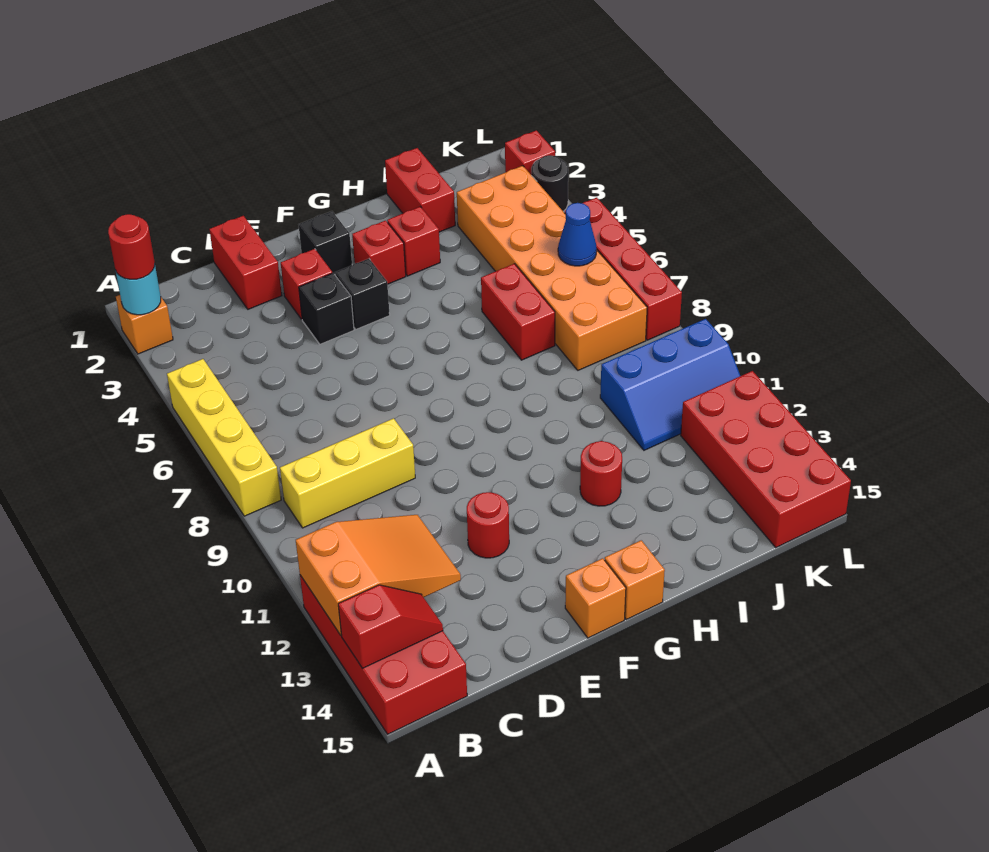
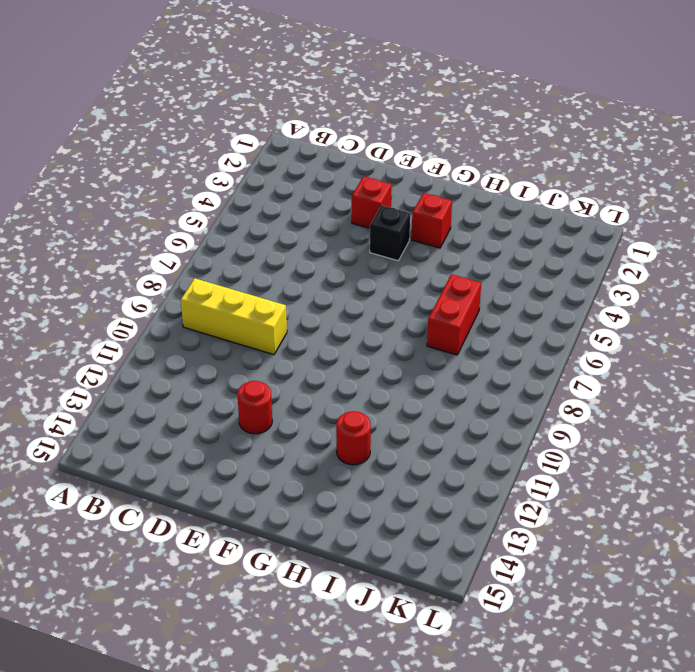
none -> orange 1x1 brick [116,295,173,354]
none -> yellow 1x4 brick [167,359,281,516]
none -> red 2x4 brick [300,575,467,734]

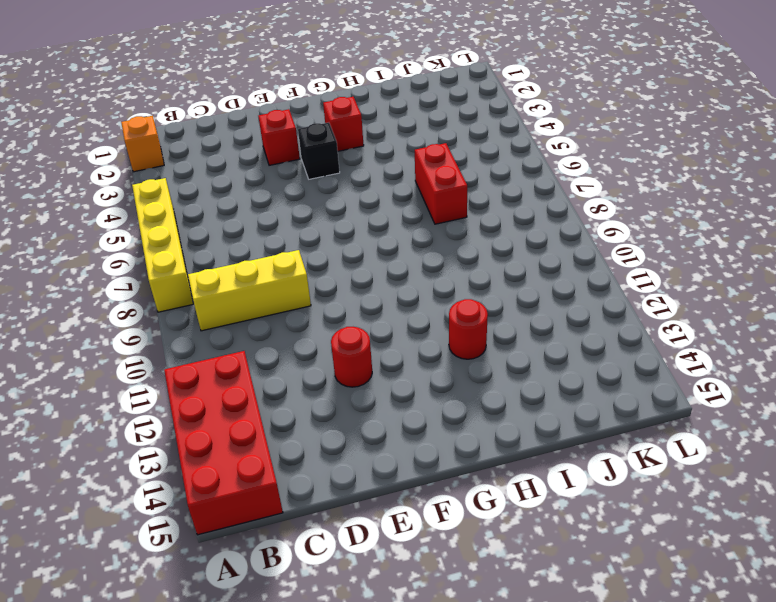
none -> red 1x2 brick [209,216,282,309]
none -> black 1x1 brick [299,273,354,344]
none -> black 1x1 brick [299,211,352,274]

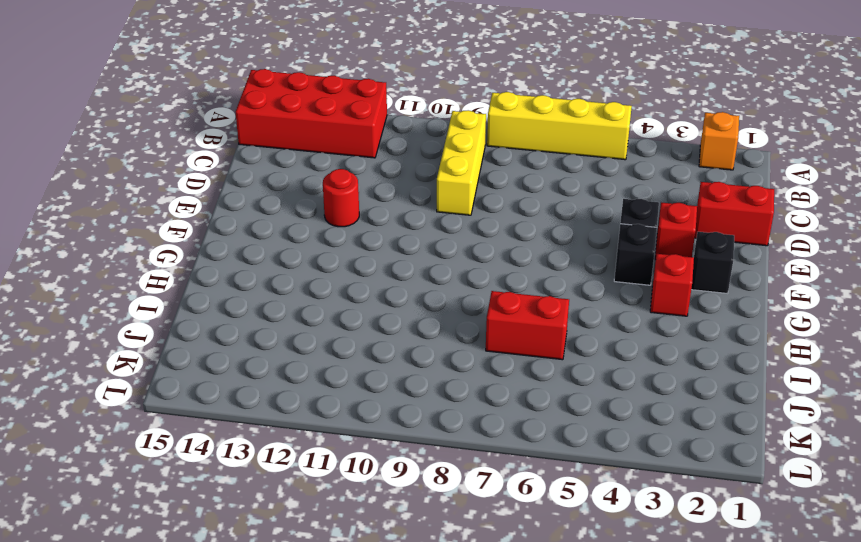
none -> orange 1x1 brick [565,558,626,638]
none -> orange 1x1 brick [605,540,665,619]
none -> red 1x1 brick [387,207,440,276]

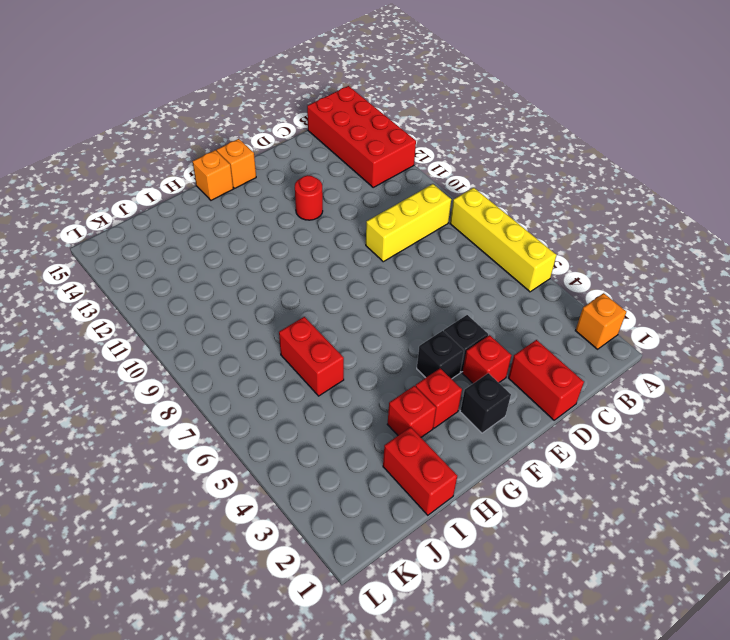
none -> red 1x1 round brick [580,441,622,506]
none -> orange 2x6 brick [457,166,647,370]
none -> blue 2x3 slope [600,319,740,450]

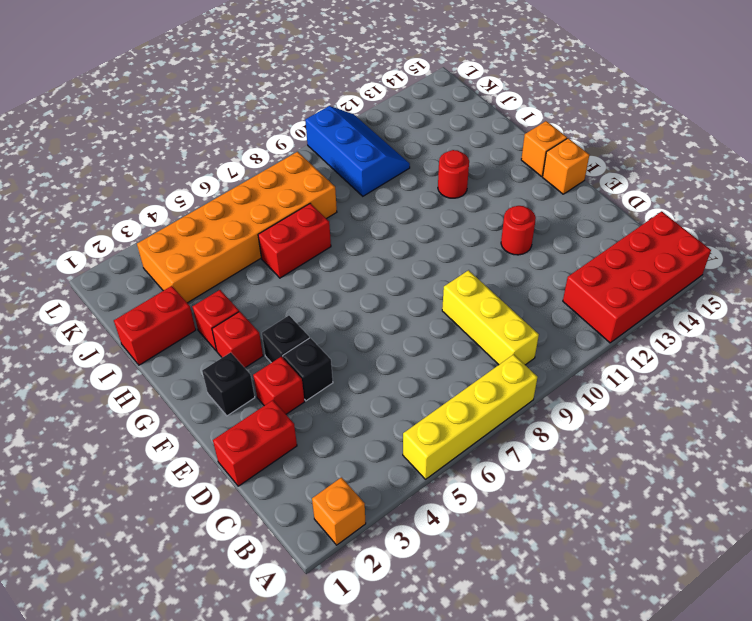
none -> red 2x4 brick [681,371,851,547]
none -> red 1x1 brick [505,130,555,174]
none -> black 1x1 round brick [531,155,568,211]

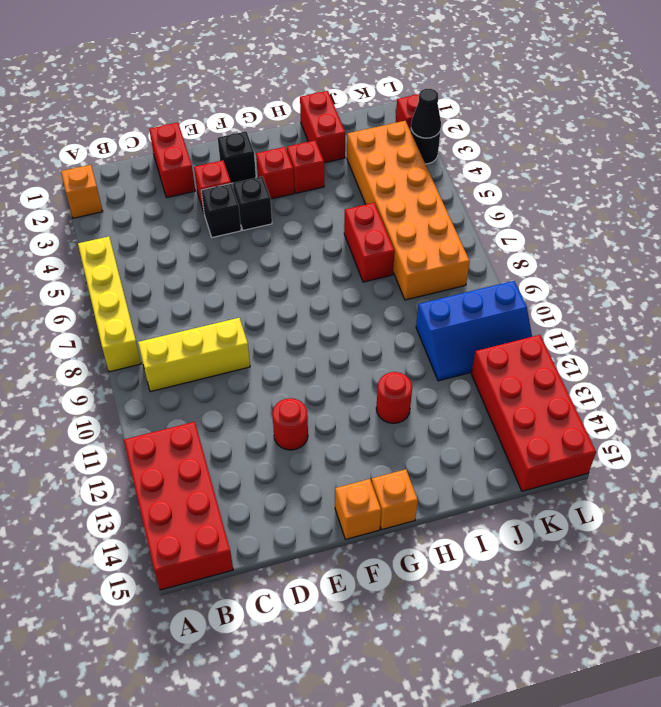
black 1x1 cone [411,89,441,138] -> none
none -> red 1x4 brick [565,198,682,340]
none -> cyan 1x1 round brick [116,266,161,315]
none -> orange 2x3 slope [296,515,461,635]

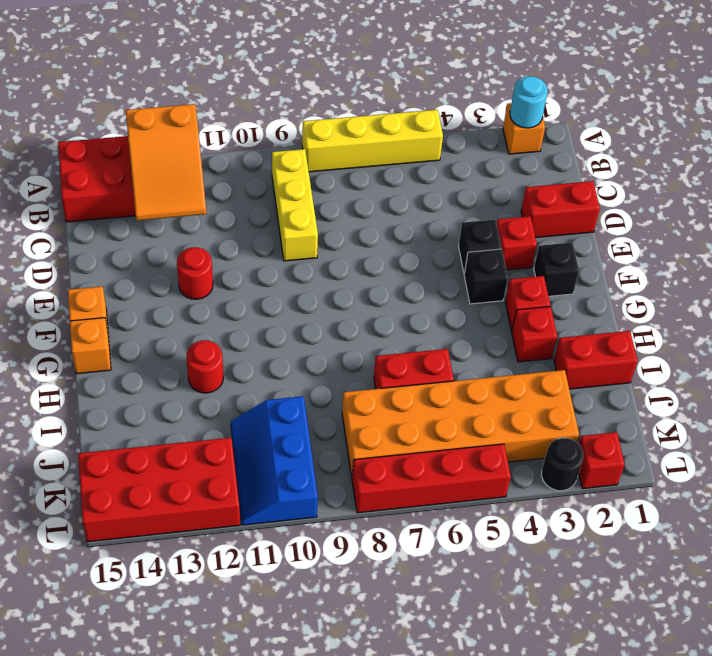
none -> red 1x2 slope [338,585,443,669]
none -> blue 1x1 cone [558,203,597,266]
none -> red 1x1 round brick [108,214,155,279]

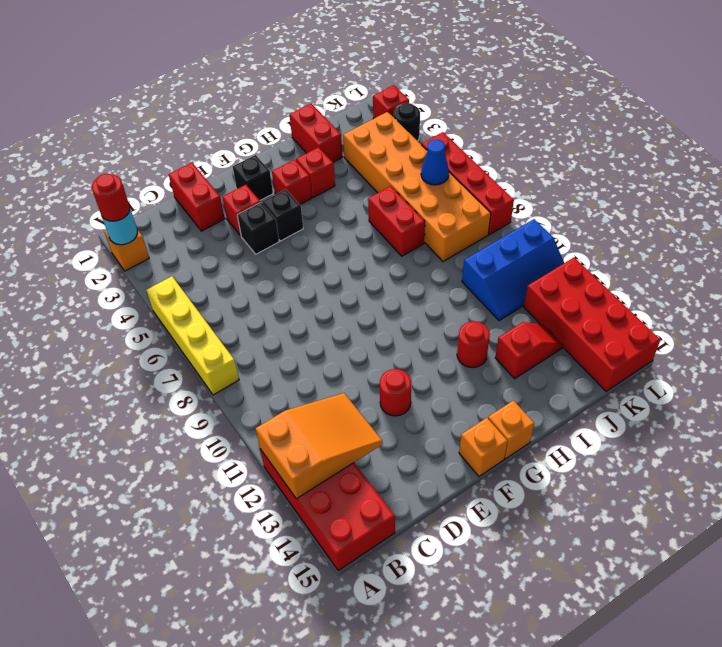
red 1x2 slope [495,322,563,379] -> red 1x2 slope moved to [338,585,443,669]
none -> yellow 1x3 brick [280,418,415,528]

